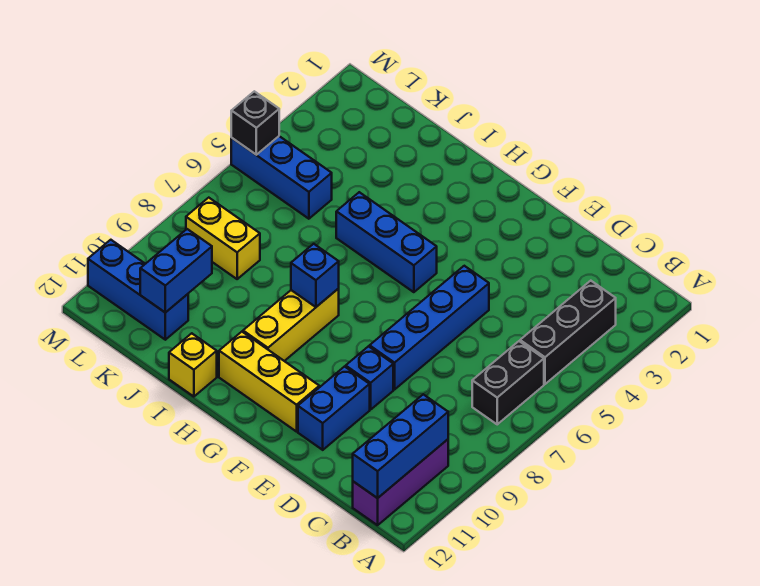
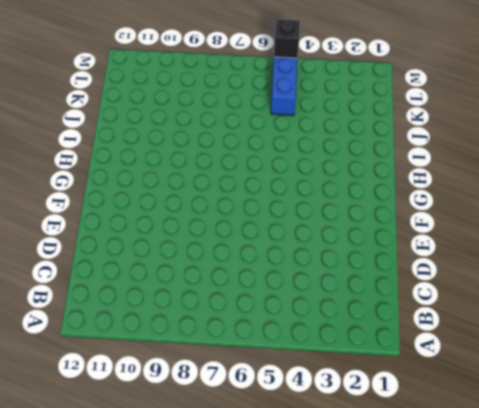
none -> black 1x3 brick [520,281,616,384]
none -> black 1x2 brick [472,341,544,424]
none -> purple 1x3 brick [353,439,448,525]

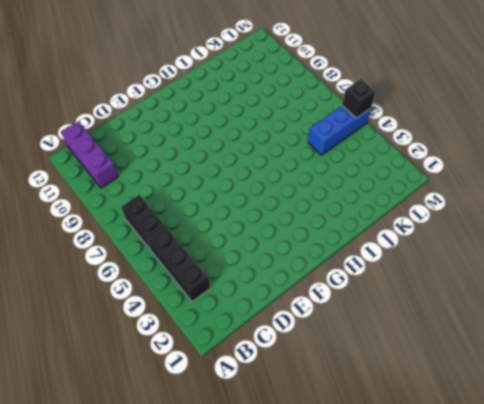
none -> blue 1x4 brick [370,266,489,389]
none -> blue 1x1 brick [346,346,393,410]
none -> blue 1x2 brick [298,367,370,450]

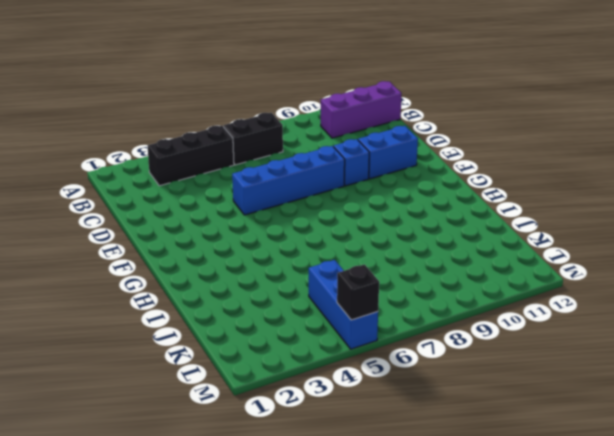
none -> yellow 1x3 brick [219,332,319,432]
none -> blue 1x3 brick [336,192,437,292]
none -> yellow 1x3 brick [243,289,339,361]

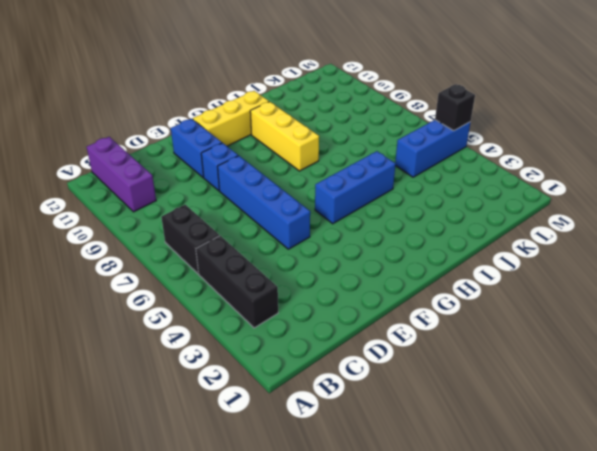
none -> yellow 1x1 brick [169,333,217,397]
none -> yellow 1x2 brick [186,198,260,279]
none -> blue 1x3 brick [88,240,188,340]

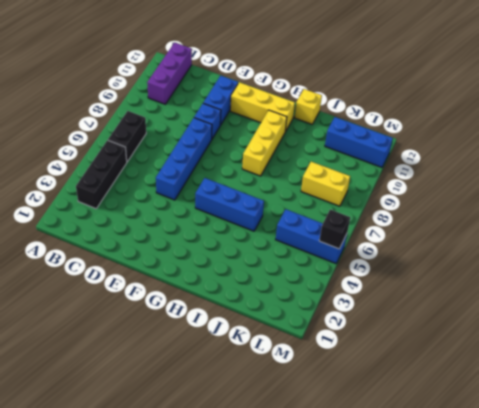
none -> blue 1x3 brick [353,394,448,498]
none -> blue 1x1 brick [291,244,339,307]
none -> blue 1x2 brick [140,229,212,313]

